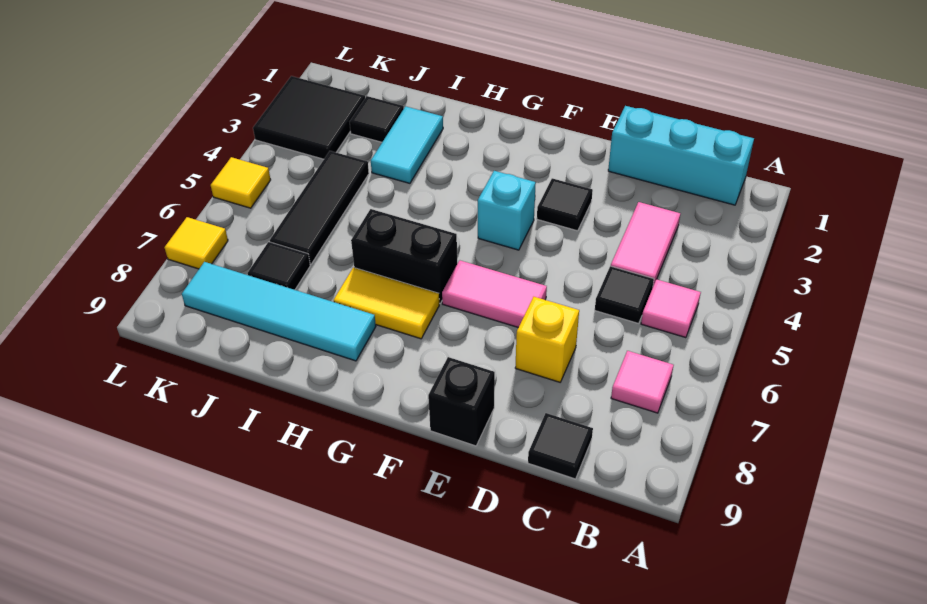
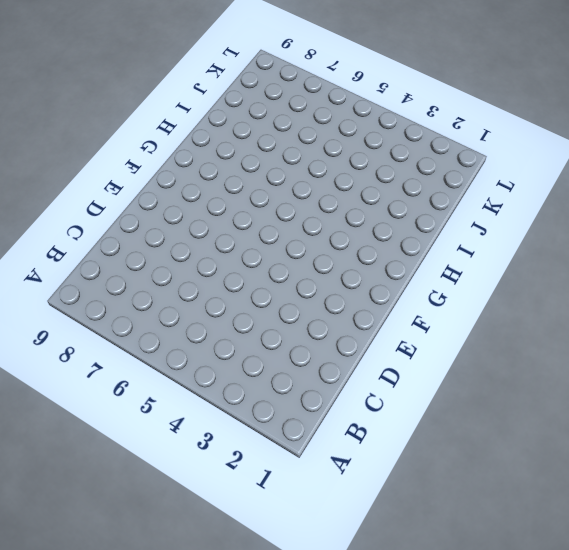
none -> cyan 1x3 brick [608,106,754,205]
none -> pink 1x1 tile [641,279,701,338]
none -> pink 1x1 tile [611,351,674,413]

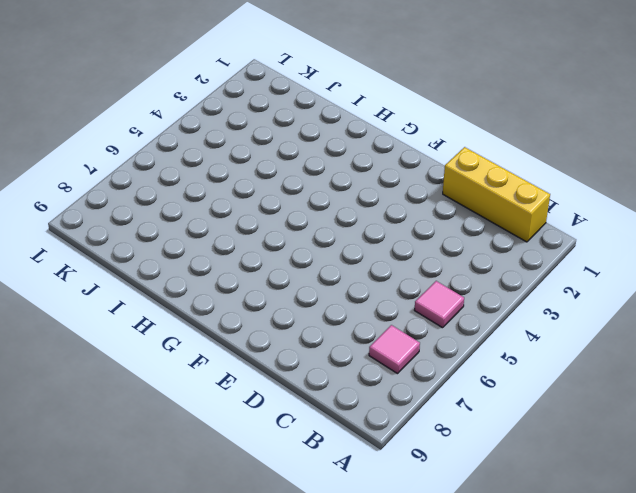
yellow 1x3 brick [443,147,550,242] -> cyan 1x3 brick [608,106,754,205]
none -> pink 1x2 tile [611,202,680,286]
none -> black 1x1 tile [595,266,654,323]
none -> black 1x1 tile [528,413,593,479]

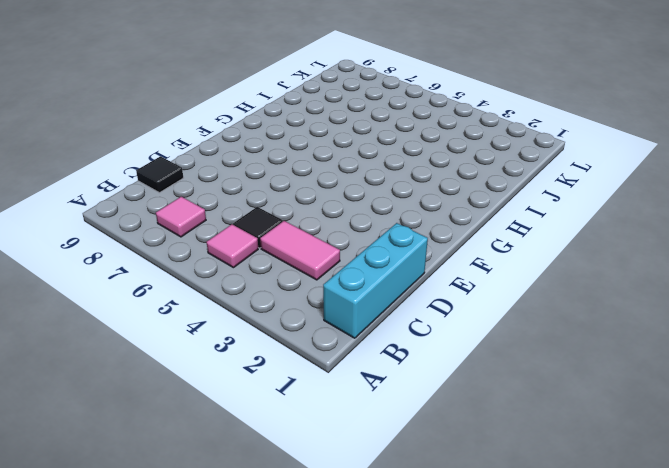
none -> yellow 1x1 brick [515,297,579,382]
none -> black 1x1 tile [537,178,593,231]
none -> pink 1x2 tile [442,260,547,328]

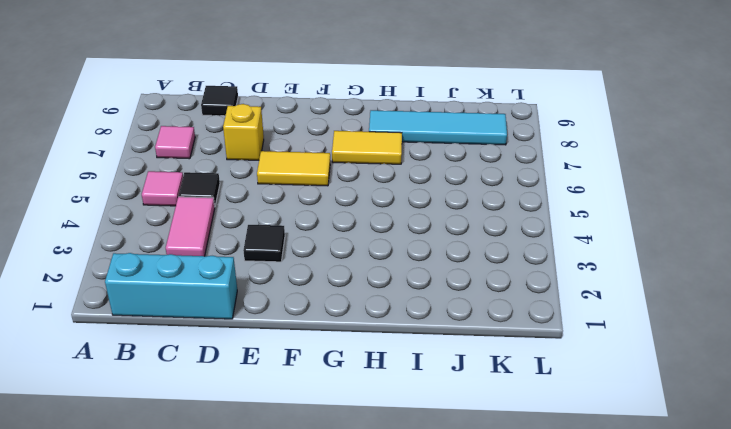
yellow 1x2 tile [257,151,330,186] -> pink 1x2 tile [442,260,547,328]
none -> black 1x1 brick [428,357,495,446]
none -> cyan 1x1 brick [478,171,536,250]
none -> black 1x2 brick [351,209,457,303]

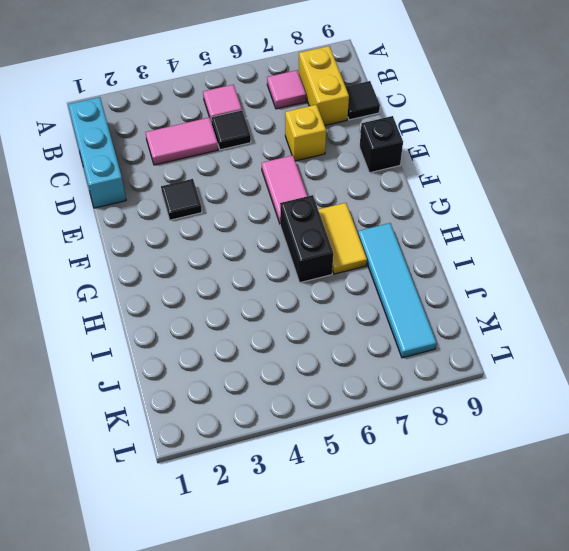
yellow 1x2 brick [299,46,349,126] -> none
none -> cyan 1x1 brick [478,171,536,250]
none -> cyan 1x2 tile [371,106,443,183]
none -> black 1x1 tile [350,96,404,142]

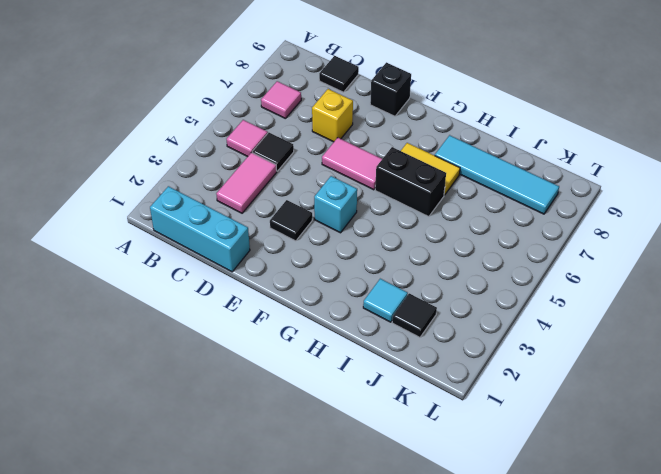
cyan 1x1 tile [363,279,408,322] -> cyan 1x2 tile [371,106,443,183]
none -> black 1x3 tile [270,151,369,264]
none -> black 1x1 tile [247,242,310,290]
none -> black 2x2 tile [253,76,365,159]

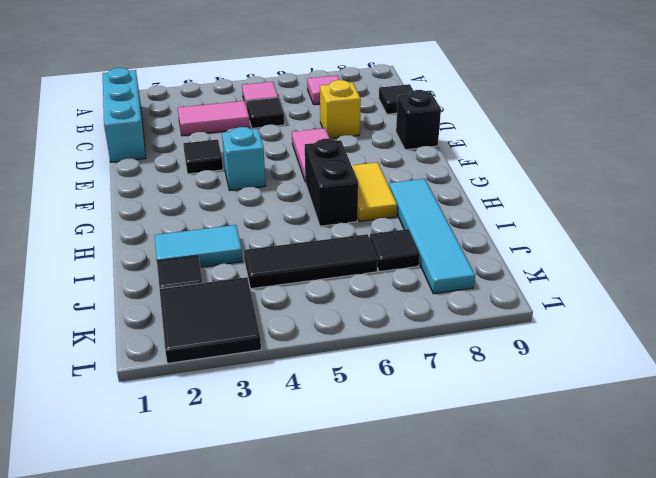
none -> yellow 1x1 tile [211,157,271,208]
none -> yellow 1x1 tile [165,217,228,269]

